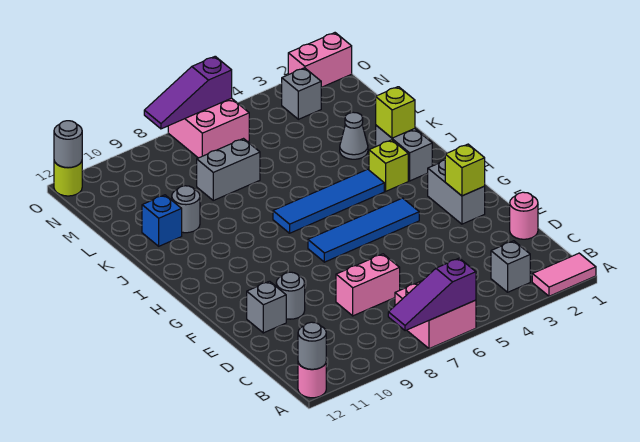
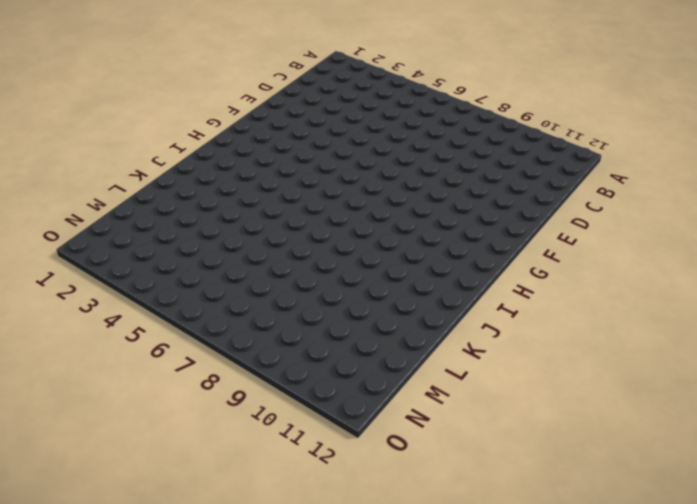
none -> pink 1x2 tile [532,253,596,296]
none -> pink 2x2 brick [395,281,476,349]
none -> pink 1x1 round brick [298,363,326,398]

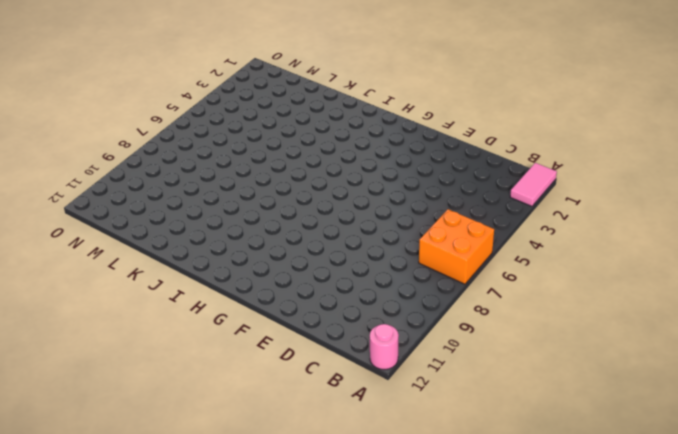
orange 2x2 brick [419,209,494,284] -> pink 2x2 brick [395,281,476,349]
none -> grey 1x1 brick [491,241,530,292]
none -> pink 1x1 round brick [510,192,538,239]
none -> pink 1x2 brick [336,254,400,316]

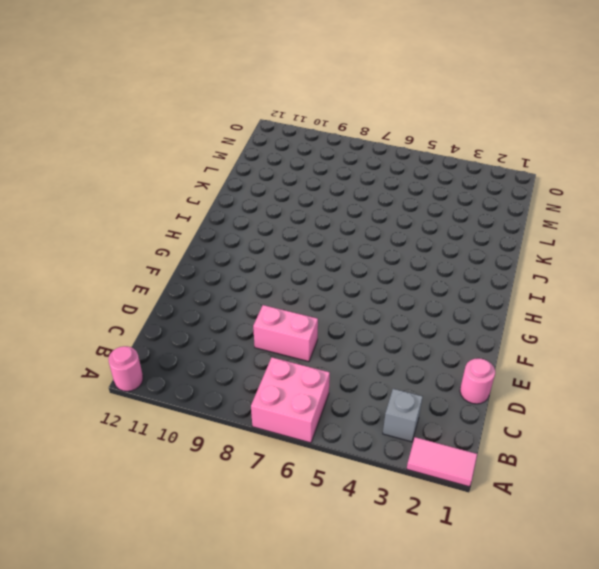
none -> grey 1x1 round brick [276,272,305,319]
none -> grey 1x1 brick [247,281,286,333]
none -> grey 1x2 brick [428,160,485,224]

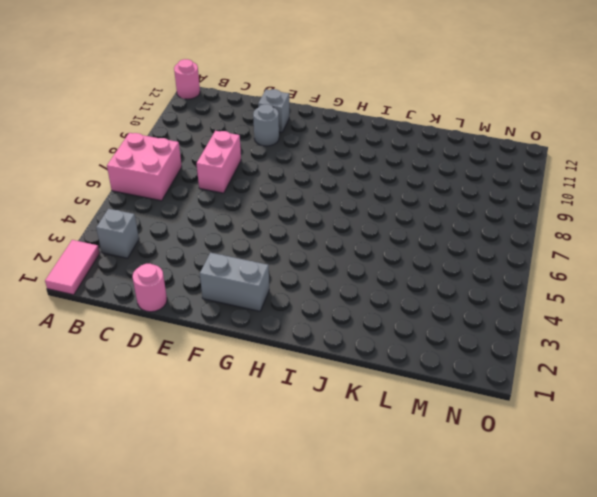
none -> blue 1x4 tile [308,198,419,262]
none -> grey 1x2 brick [376,125,432,181]
none -> lime 1x1 brick [369,140,408,191]

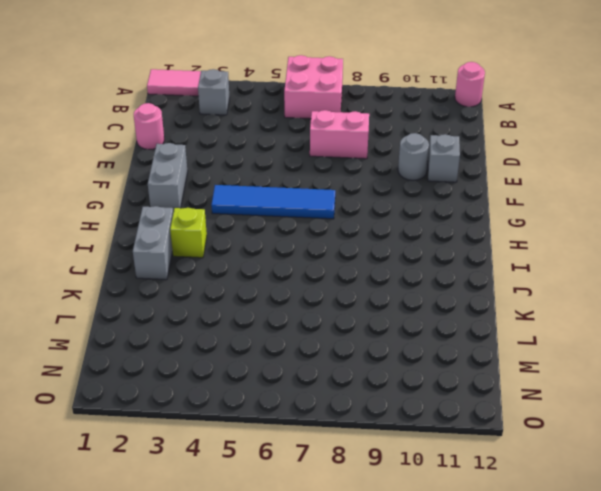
none -> blue 1x4 tile [273,169,384,233]
none -> grey 1x1 cone [340,112,368,159]
none -> grey 1x1 round brick [172,186,200,233]

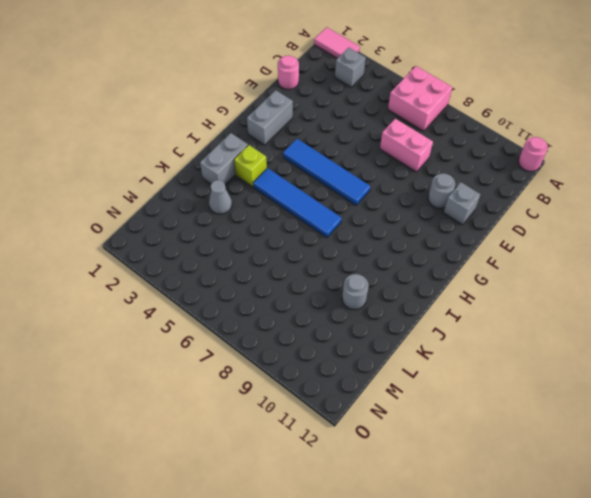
none -> blue 1x1 brick [142,195,182,246]
none -> grey 1x2 brick [197,139,260,200]
none -> grey 1x1 brick [281,68,321,119]

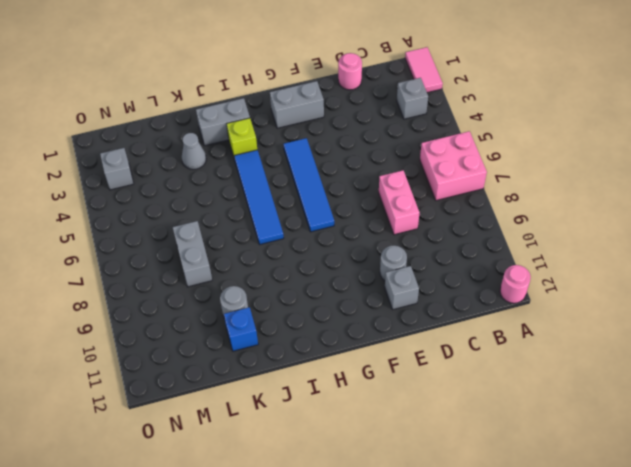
none -> pink 2x2 brick [168,98,249,158]
none -> pink 1x2 brick [288,33,352,87]
none -> lime 1x1 round brick [54,161,82,196]

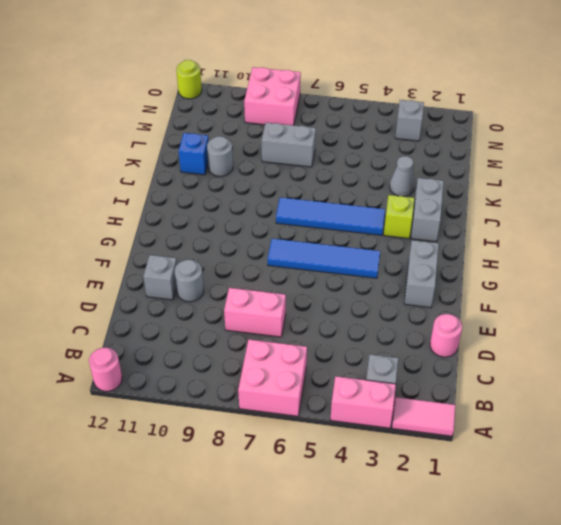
pink 1x2 brick [331,376,396,428] -> pink 1x2 brick moved to [288,33,352,87]
pink 2x2 brick [244,67,301,125] -> pink 2x2 brick moved to [168,98,249,158]
none -> purple 1x3 slope [388,258,476,331]
none -> grey 1x1 round brick [298,322,326,369]
none -> lime 1x1 brick [445,144,485,196]

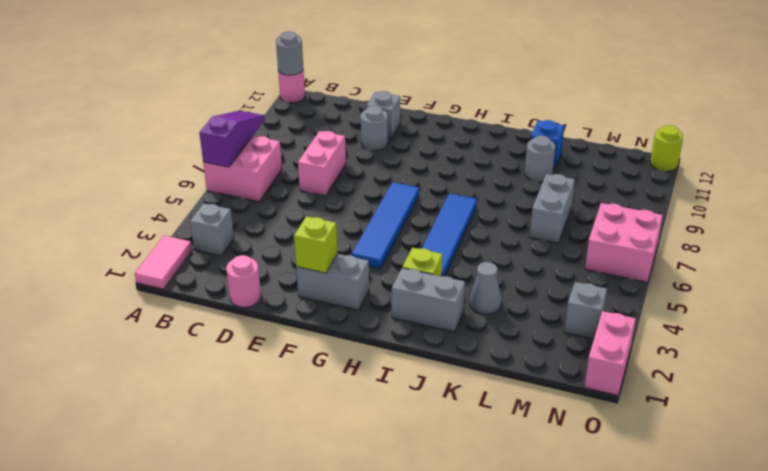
none -> lime 1x1 brick [376,87,415,138]
none -> purple 1x3 slope [144,56,232,129]
none -> grey 1x1 round brick [54,121,82,168]

